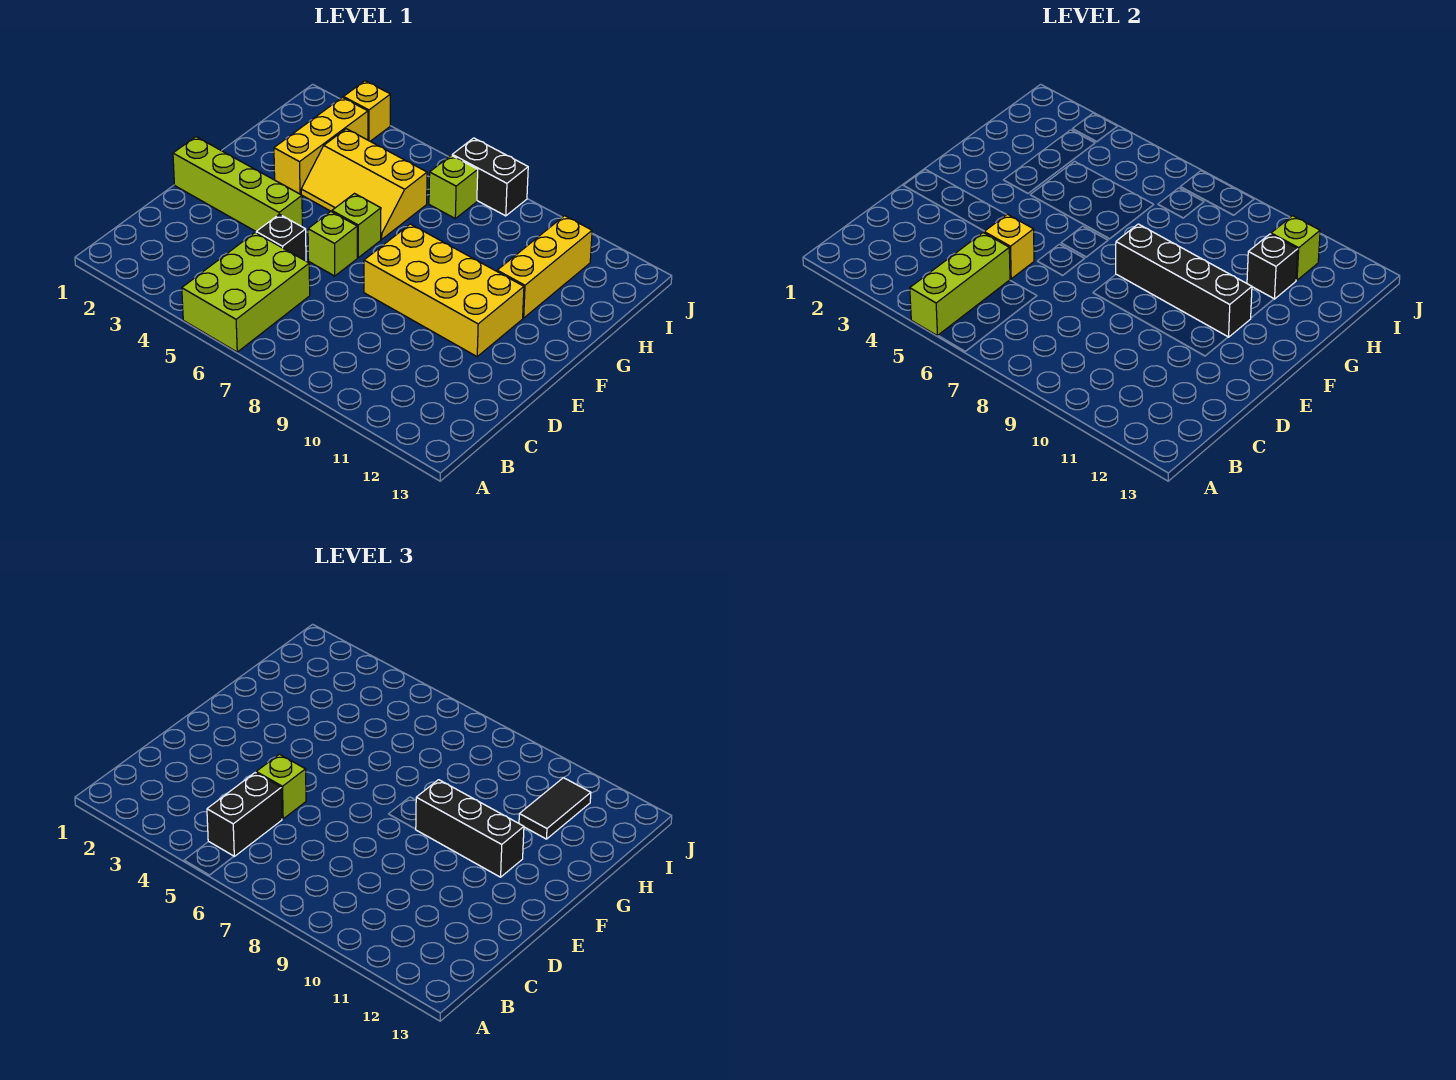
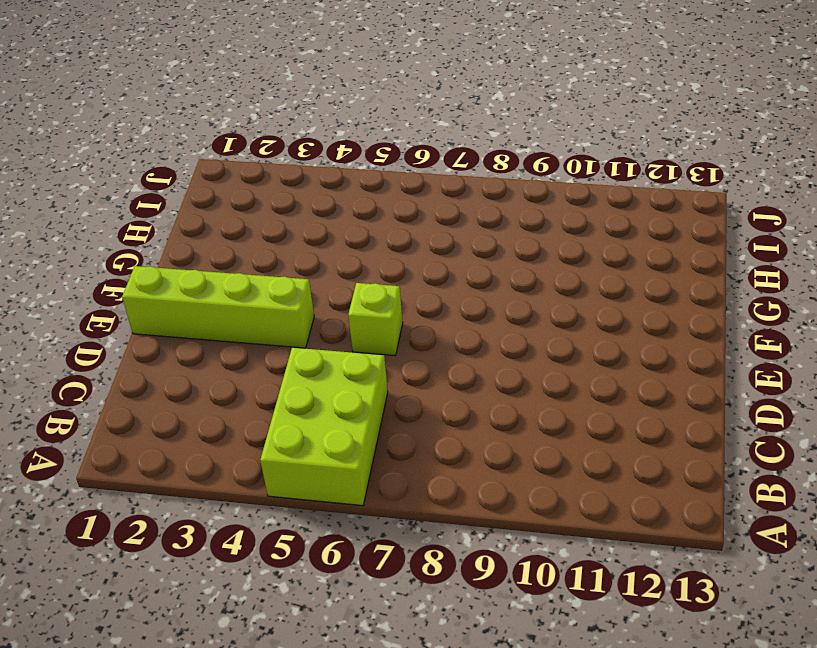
none -> black 1x1 brick [256,214,306,261]
none -> yellow 2x4 brick [364,224,524,357]
none -> lime 1x1 brick [332,194,381,258]

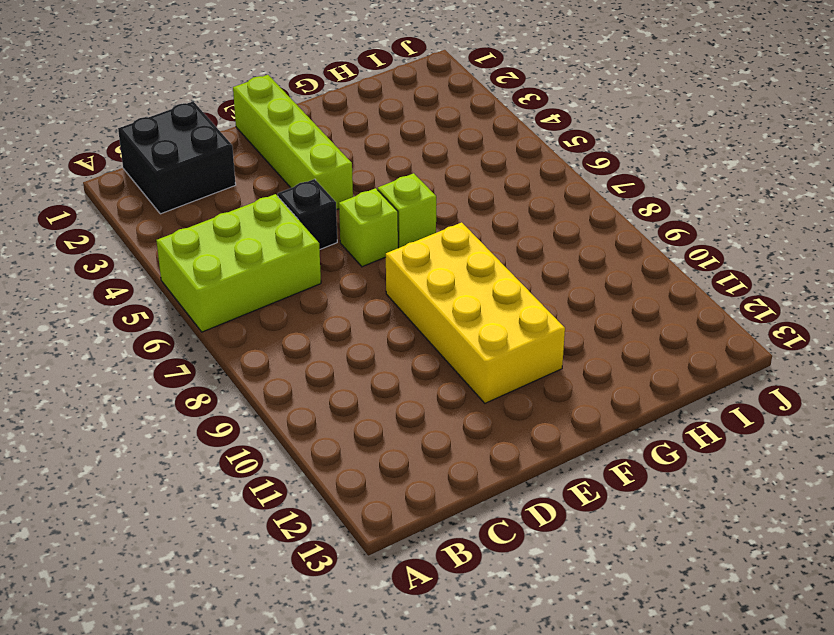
black 2x2 brick [118,101,236,214] -> none
none -> yellow 1x3 brick [274,97,368,194]
none -> yellow 2x3 slope [301,129,427,239]
none -> yellow 1x3 brick [497,216,592,318]

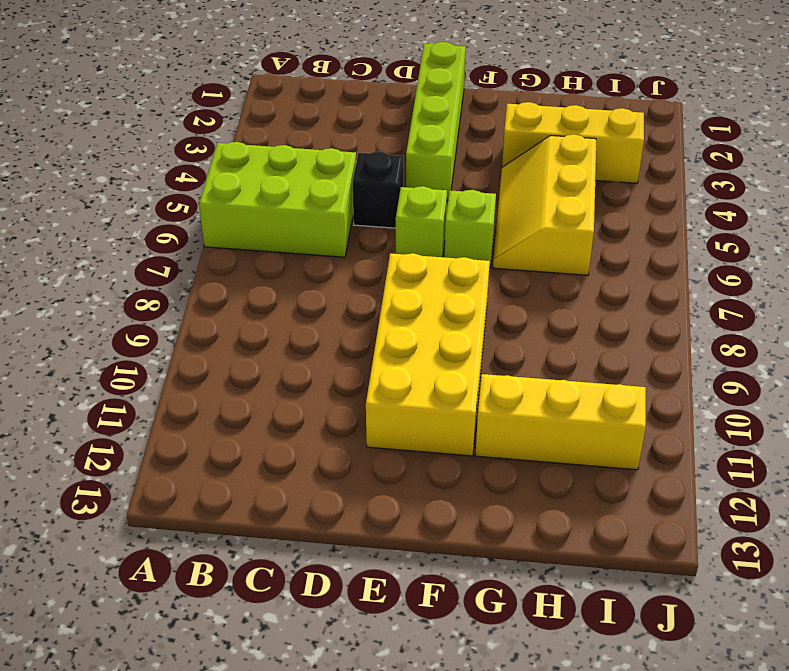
none -> lime 1x1 brick [429,155,478,218]
none -> yellow 1x1 brick [343,81,390,141]
none -> black 1x2 brick [452,138,528,216]

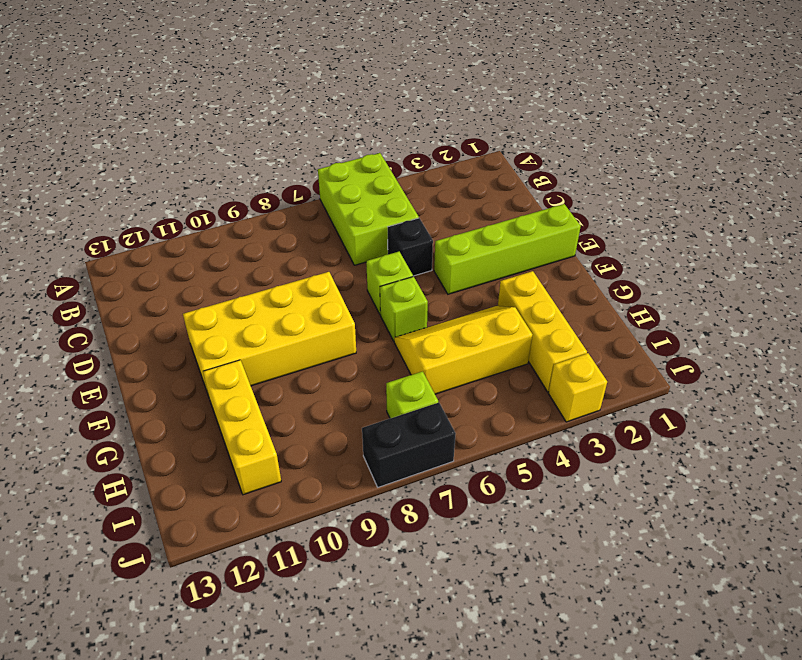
none -> lime 1x3 brick [910,233,1010,336]
none -> yellow 1x1 brick [984,214,1034,279]
none -> black 1x4 brick [1116,224,1252,337]

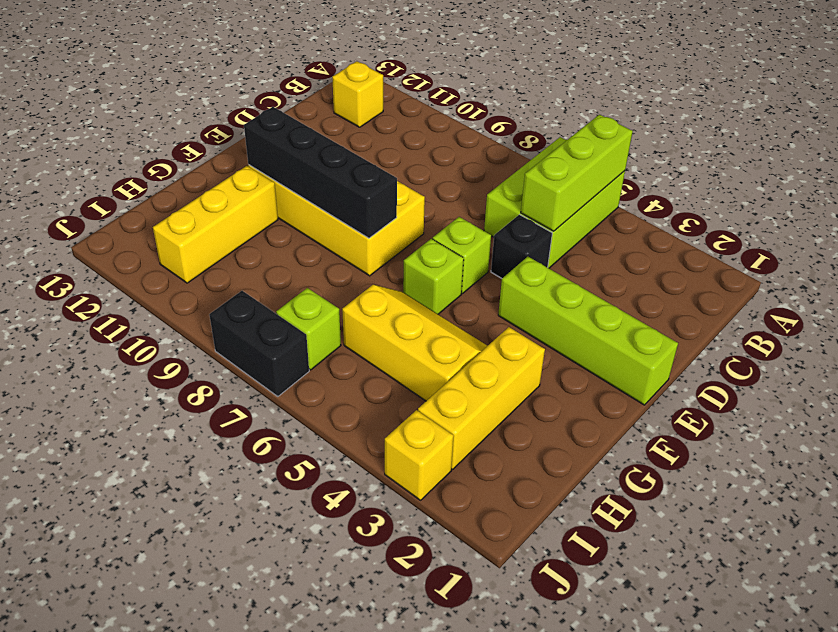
yellow 1x1 brick [332,61,383,127] -> yellow 1x1 brick moved to [984,214,1034,279]
none -> black 1x1 brick [1247,234,1298,299]
none -> lime 1x1 brick [1271,216,1320,280]
none -> black 1x2 brick [207,773,282,856]

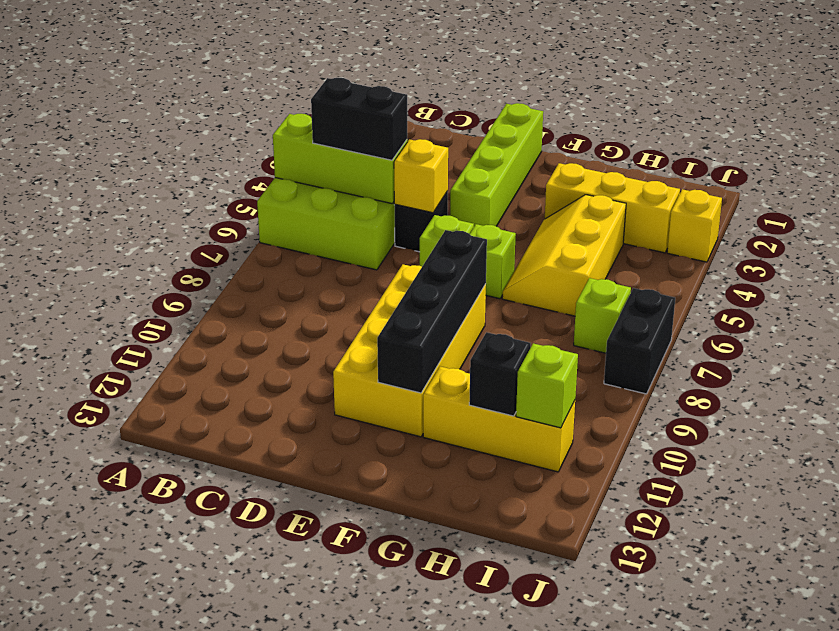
none -> lime 1x1 brick [256,754,306,819]
none -> black 1x3 brick [416,780,524,877]
none -> black 1x2 tile [519,778,591,839]

